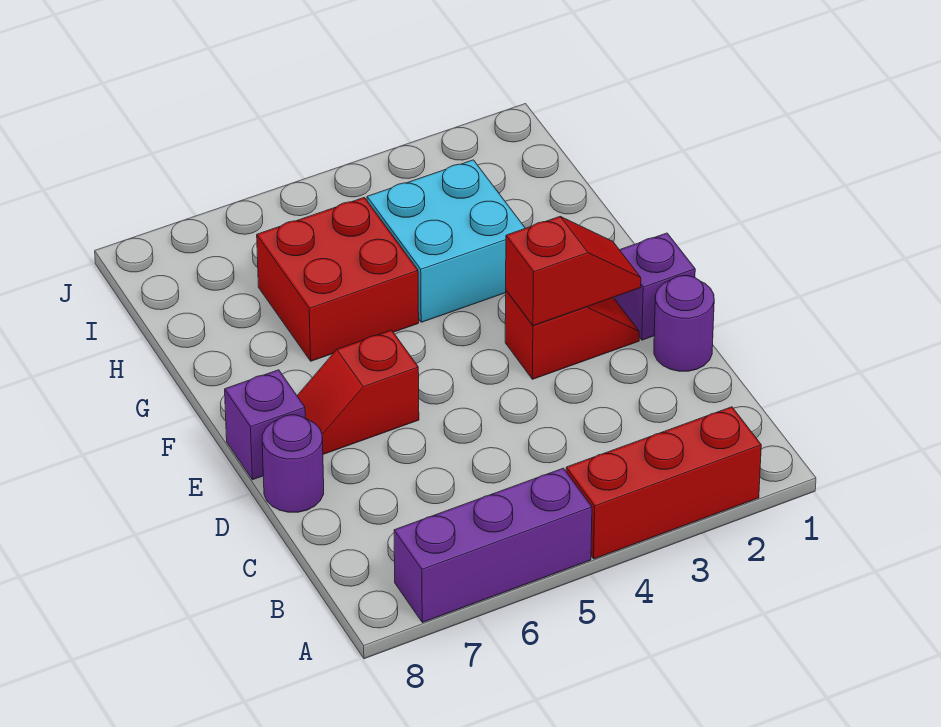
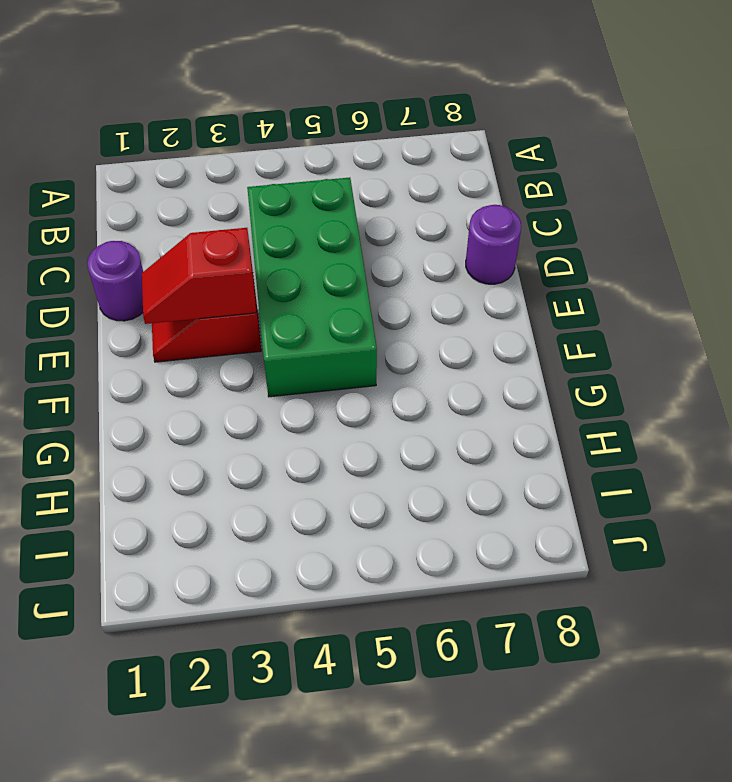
green 2x4 brick [247,178,377,397] -> none
none -> red 1x3 brick [566,407,761,559]
none -> purple 1x3 brick [394,468,592,622]

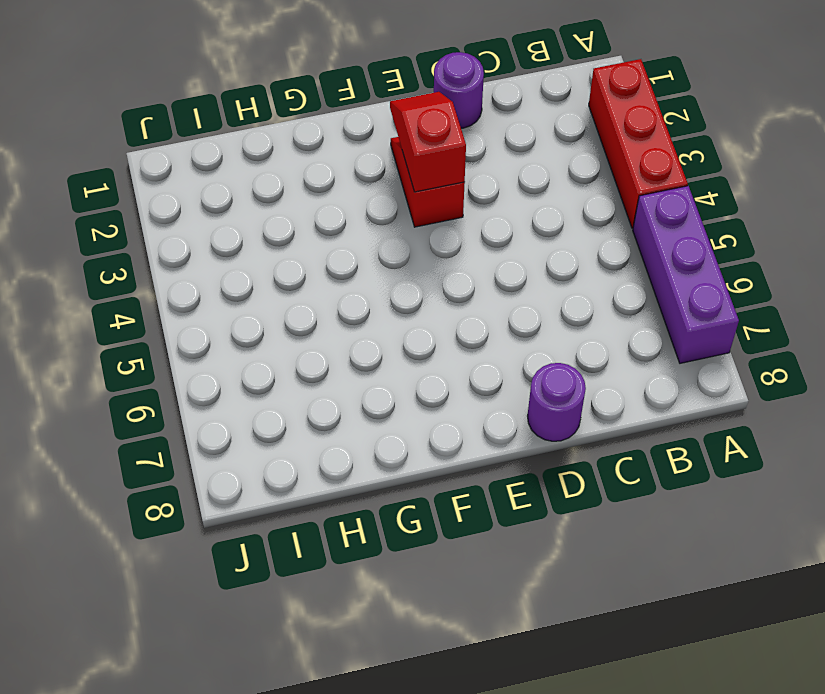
none -> purple 1x1 brick [614,233,695,340]
none -> red 1x2 slope [297,330,419,454]

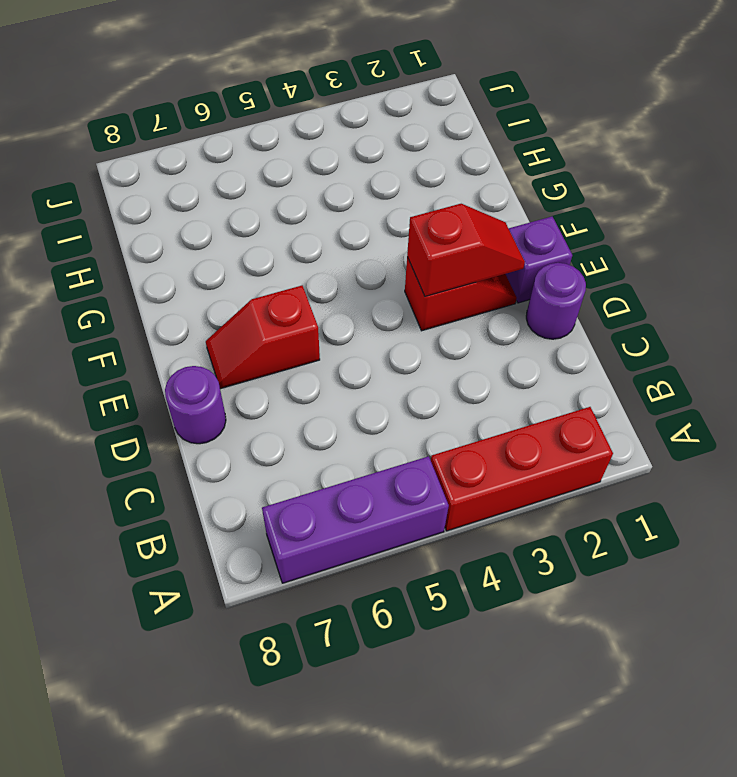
none -> purple 1x1 brick [225,370,305,480]
none -> cyan 2x2 brick [367,160,525,322]

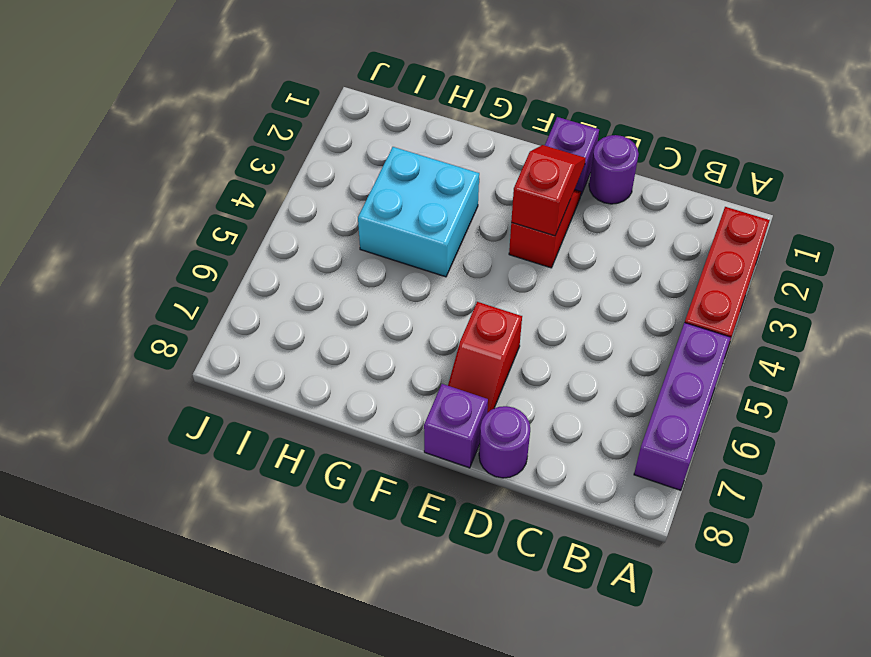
none -> red 2x2 brick [257,197,419,361]

